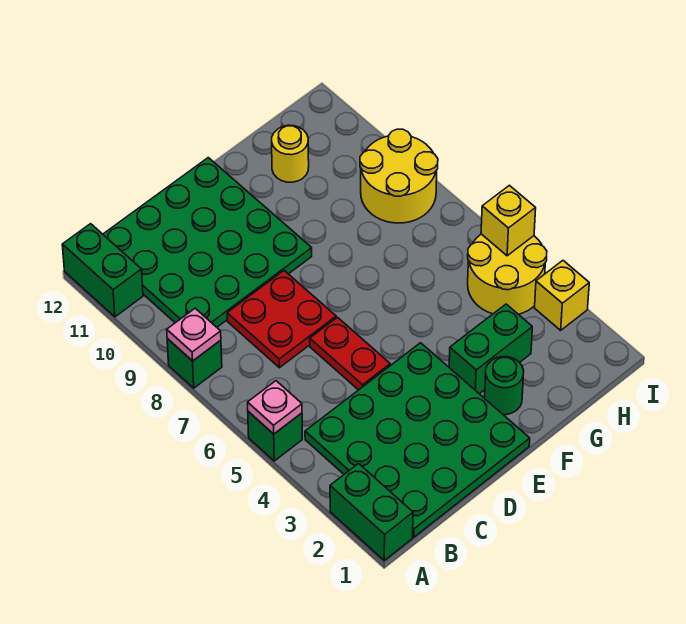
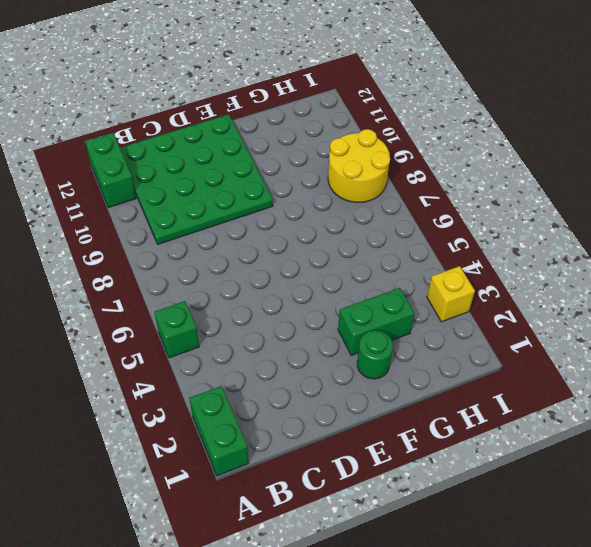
none -> green 1x1 brick [167,339,222,388]
none -> green 4x4 plate [305,343,530,537]
none -> red 2x2 plate [227,271,336,368]

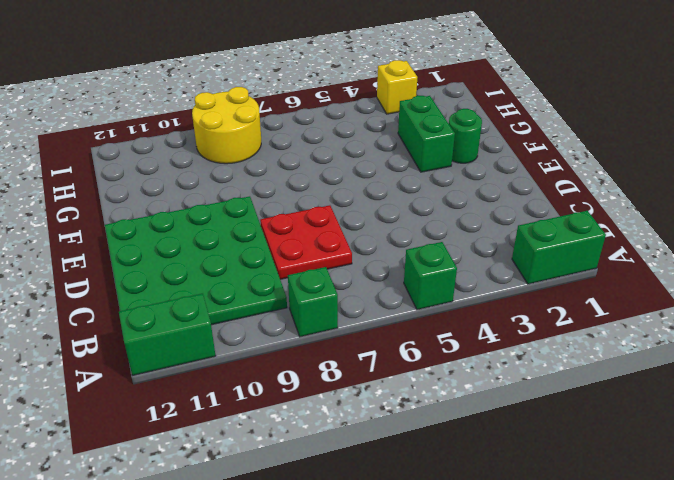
none -> green 4x4 plate [305,343,530,537]
none -> red 1x2 plate [310,317,390,390]
none -> yellow 1x1 round brick [272,125,309,182]

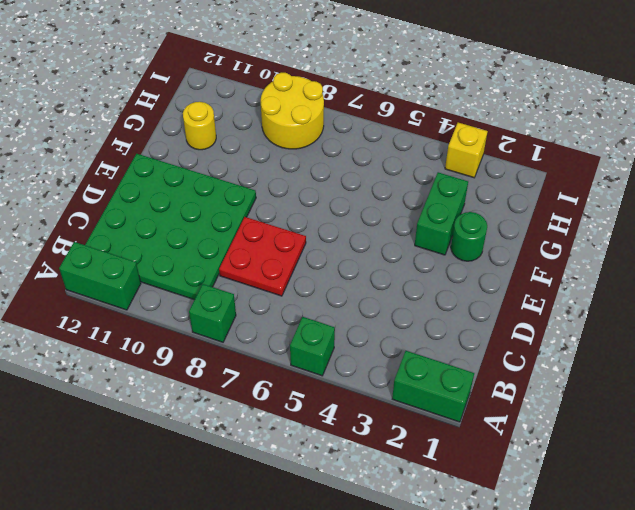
none -> green 4x4 plate [305,343,530,537]
none -> red 1x2 plate [310,317,390,390]
none -> yellow 2x2 round brick [468,234,547,314]

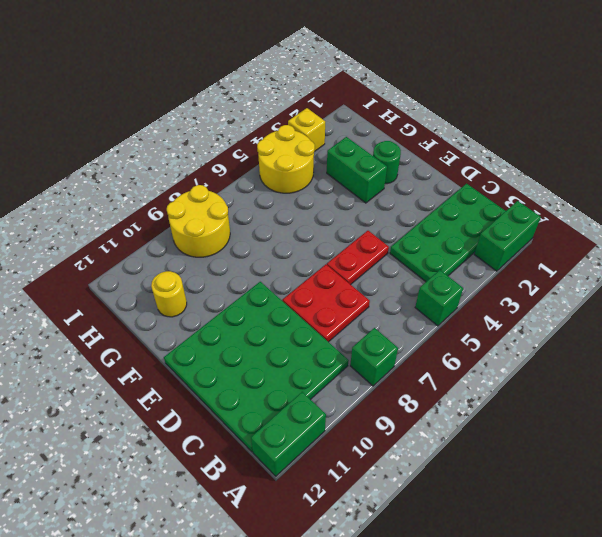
green 2x4 plate [390,184,506,282] -> green 4x4 plate [305,343,530,537]
none -> pink 1x1 plate [248,381,302,434]
none -> pink 1x1 plate [167,308,221,361]
none -> yellow 1x1 brick [481,185,536,256]

